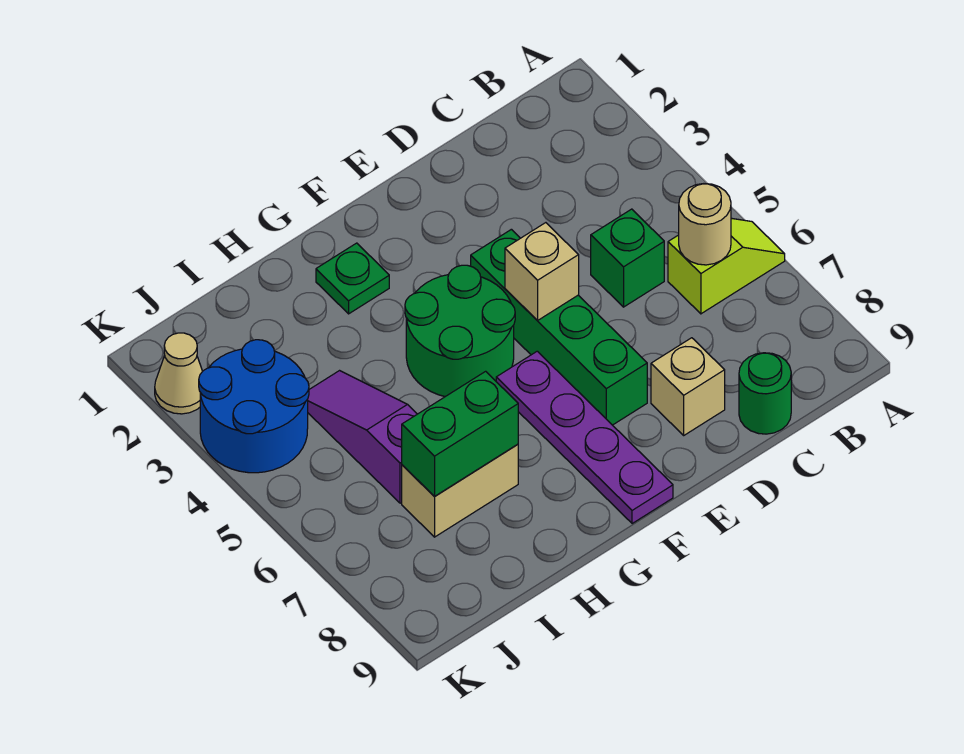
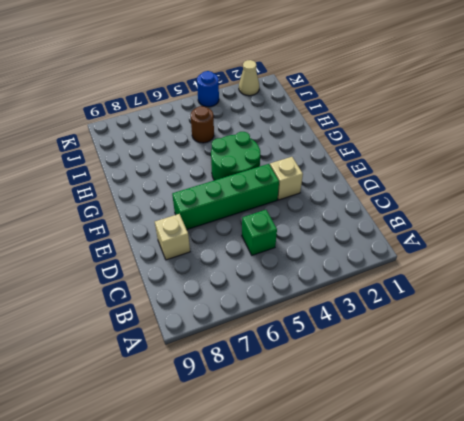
tan 1x1 brick [270,157,303,200] -> tan 1x1 brick moved to [505,223,579,321]
brown 1x1 round brick [191,106,214,143] -> purple 1x3 slope [308,371,417,503]
blue 1x1 round brick [197,71,219,107] -> blue 2x2 round brick [199,340,309,473]
none -> lime 1x2 slope [668,218,785,314]
none -> green 1x1 round brick [739,353,791,434]
none -> purple 1x4 plate [496,351,673,524]

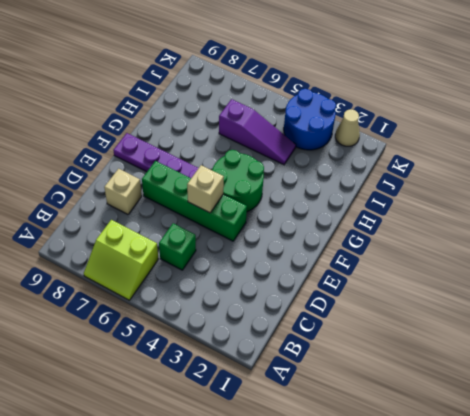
lime 2x2 slope [84,220,158,300] -> lime 1x2 slope [668,218,785,314]
none -> green 1x1 round brick [739,353,791,434]
none -> green 1x1 plate [316,243,389,314]
none -> tan 1x2 brick [402,444,518,537]

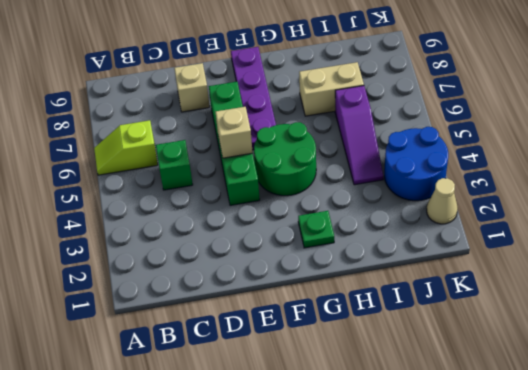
none -> green 1x1 round brick [739,353,791,434]
none -> tan 1x1 round brick [679,184,731,265]
none -> green 1x2 brick [402,371,518,497]

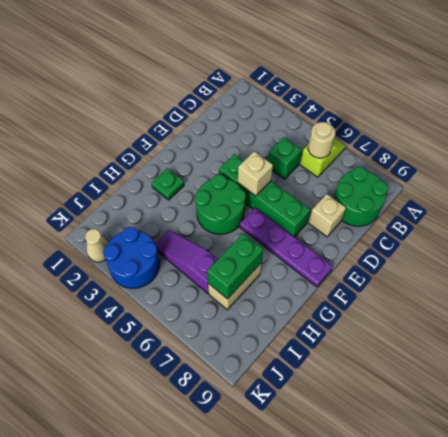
green 2x2 round brick [334,167,388,226] -> green 1x1 round brick [739,353,791,434]

